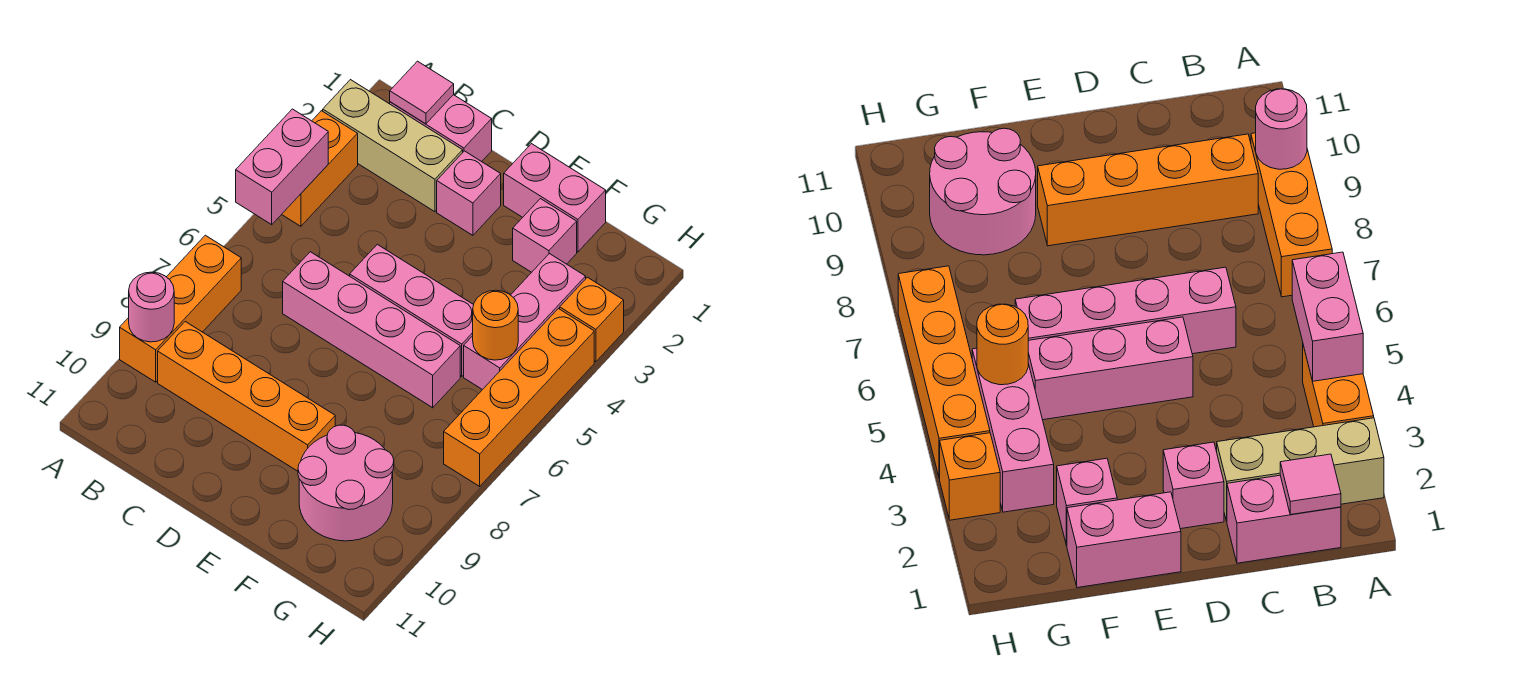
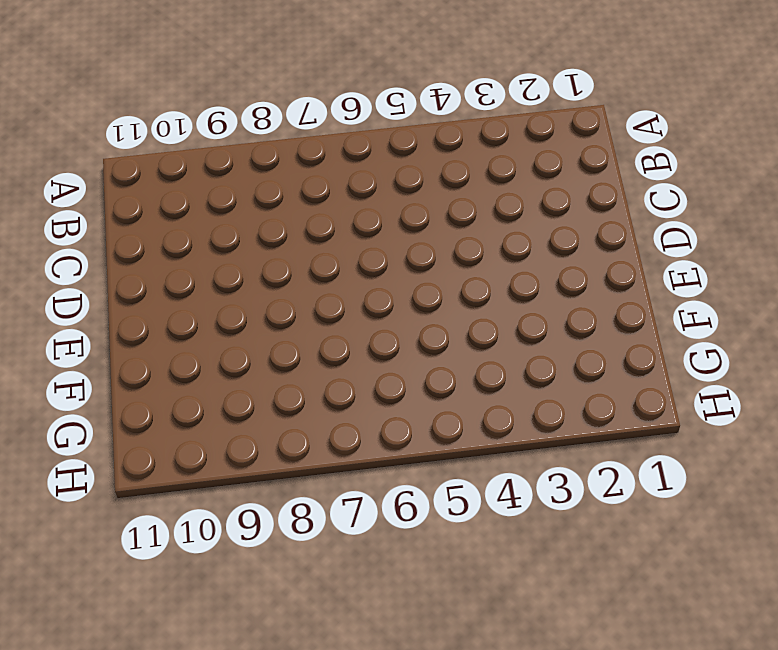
none -> tan 1x3 brick [323,80,463,212]
none -> orange 1x2 brick [282,111,358,226]
none -> orange 1x3 brick [120,235,241,382]

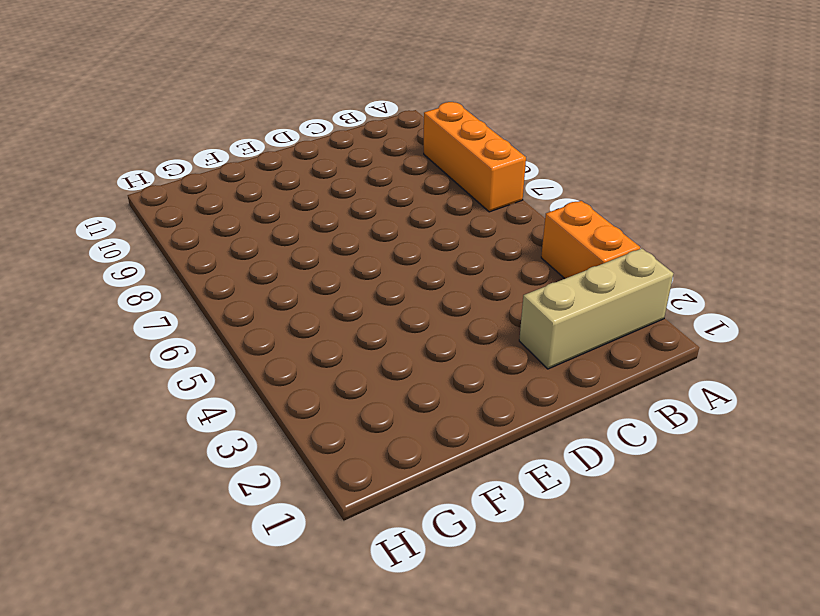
none -> pink 1x2 brick [390,95,492,162]
none -> orange 1x4 brick [158,322,335,471]
none -> pink 1x4 brick [283,252,460,408]

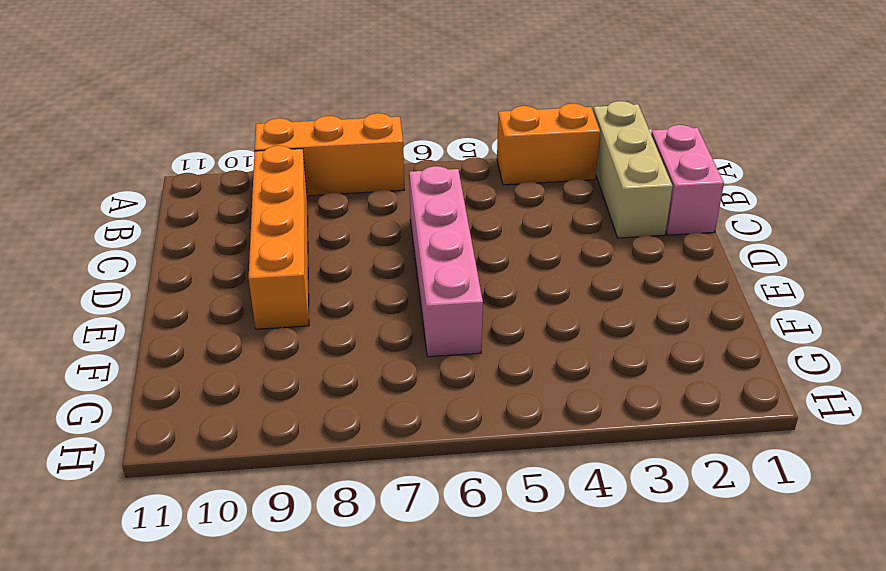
none -> pink 1x1 brick [437,151,501,235]
none -> pink 1x3 brick [350,244,473,376]
none -> pink 1x2 brick [504,144,606,252]

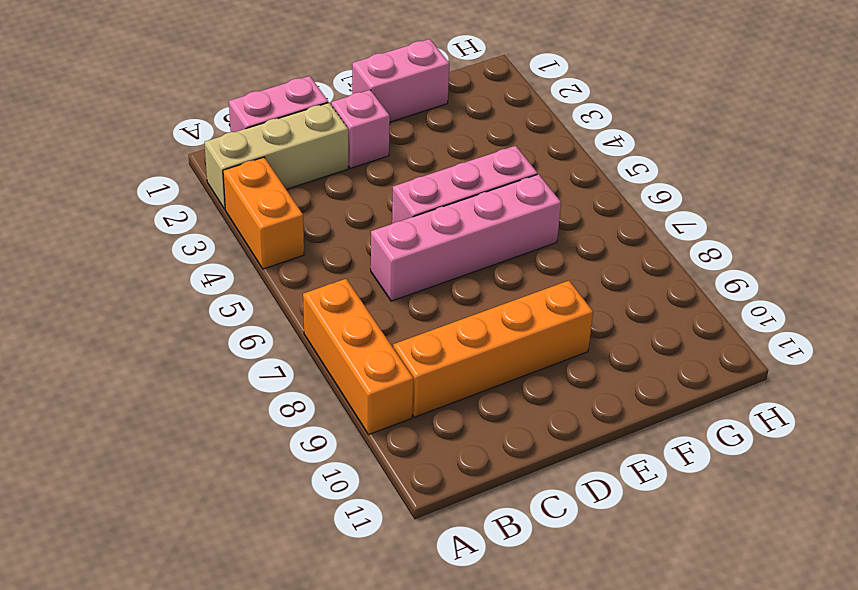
none -> pink 1x1 brick [513,199,577,272]
none -> pink 2x2 round brick [298,425,394,541]
none -> pink 1x3 brick [464,254,586,390]

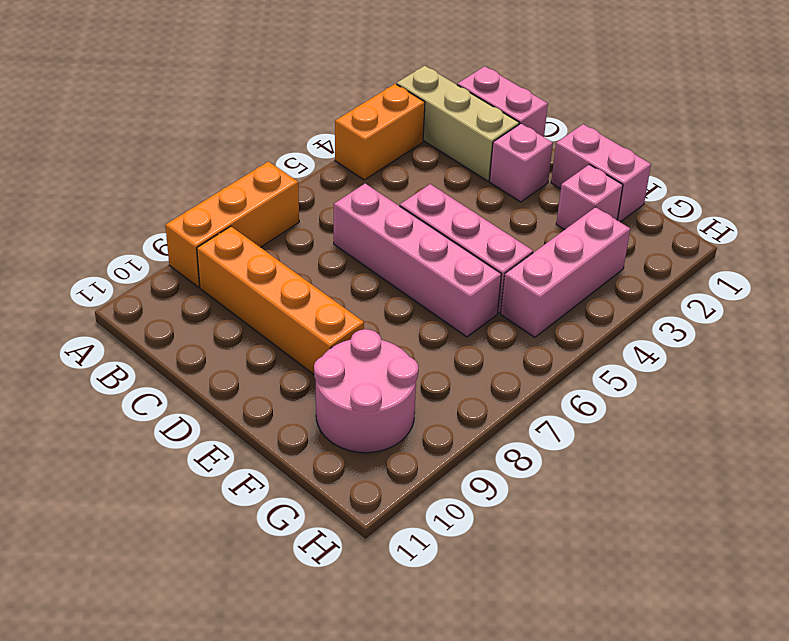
none -> orange 1x1 brick [560,277,624,362]
none -> orange 1x4 brick [444,309,594,486]
none -> pink 1x2 brick [236,109,328,225]

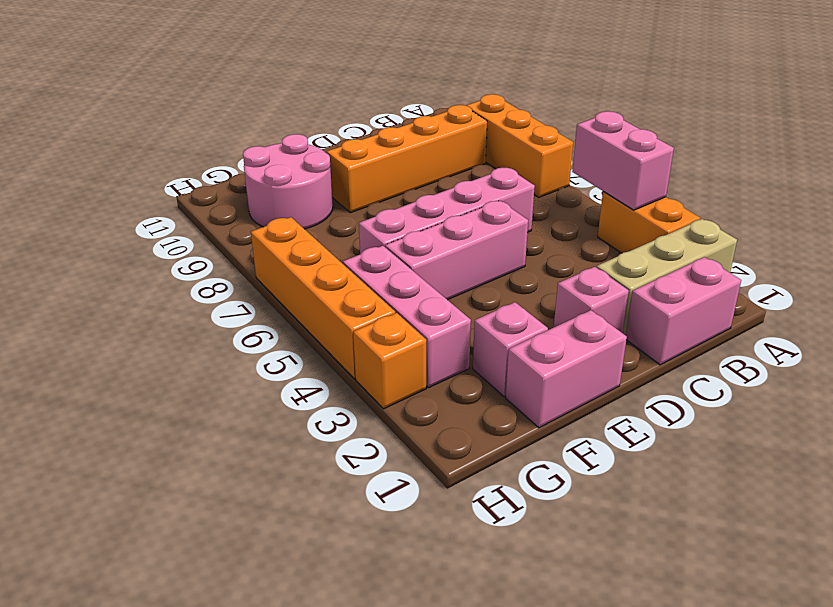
none -> pink 1x1 round brick [129,272,174,342]
none -> pink 1x1 tile [390,61,454,124]
none -> orange 1x1 round brick [473,290,518,360]

